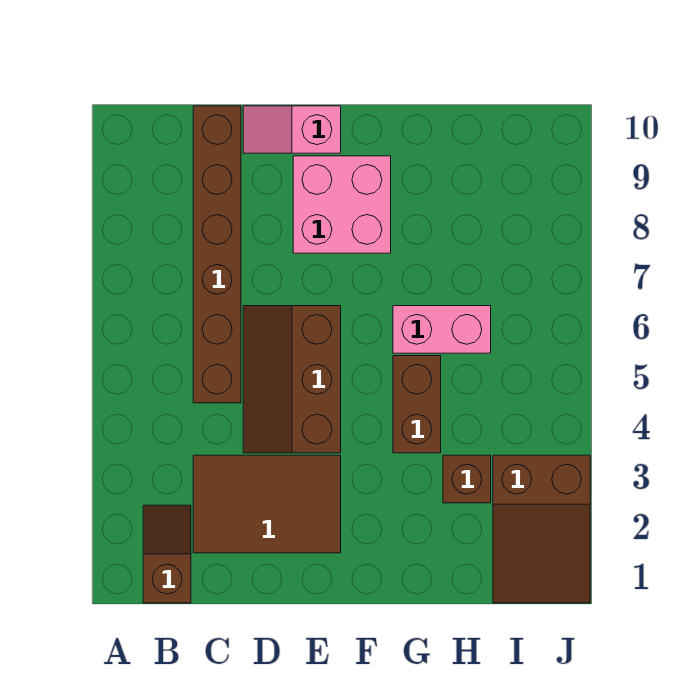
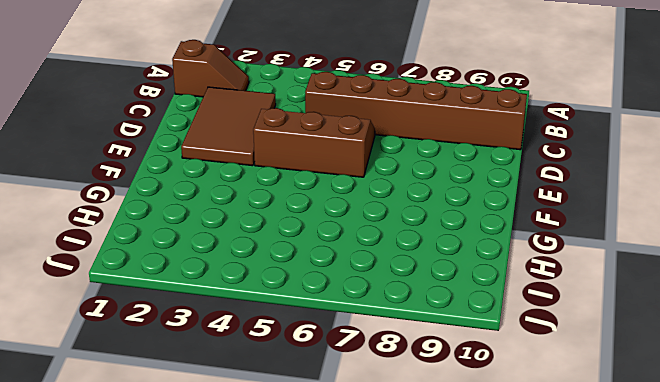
none -> pink 1x2 slope [243,106,341,153]
none -> pink 2x2 brick [293,156,391,253]

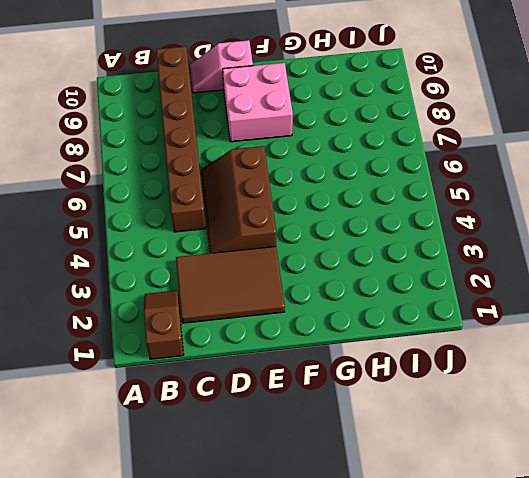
none -> brown 1x2 brick [393,356,441,453]
none -> pink 1x2 brick [393,306,491,353]

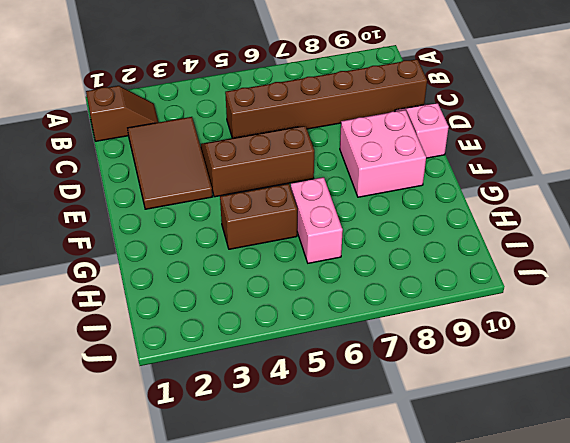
none -> brown 1x1 brick [443,455,491,503]
none -> brown 2x3 slope [493,455,590,603]

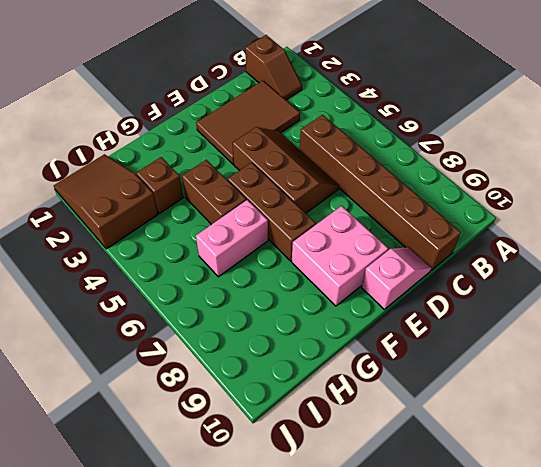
brown 1x3 brick [228,163,316,261] -> none

